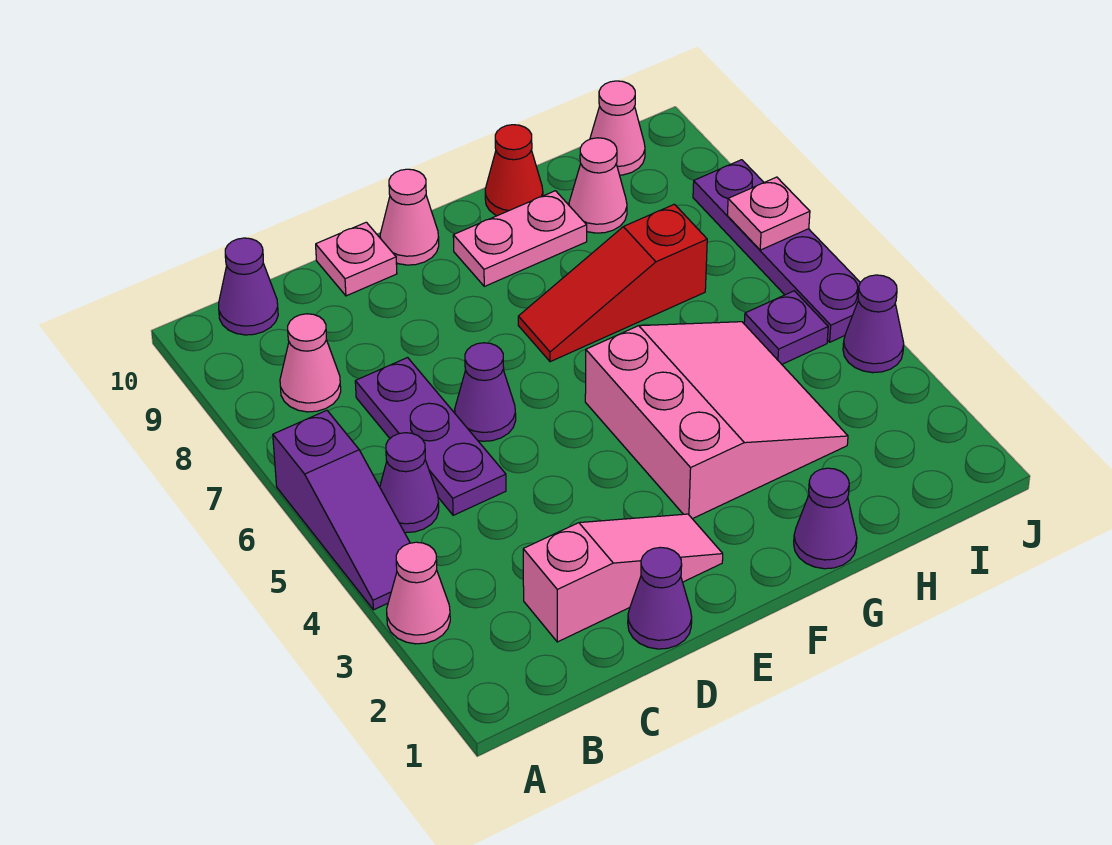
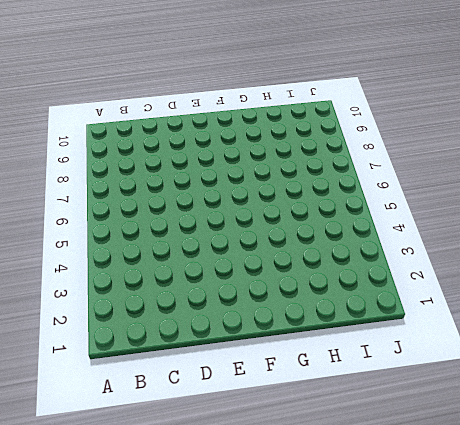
none -> pink 1x1 cone [387,542,450,644]
none -> purple 1x3 slope [273,410,410,610]
none -> purple 1x1 cone [380,433,439,533]

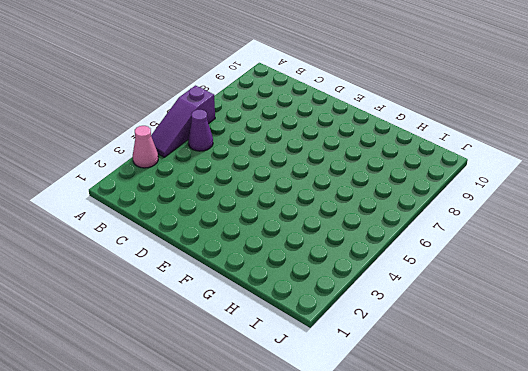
none -> pink 1x1 cone [280,314,341,412]
none -> purple 1x1 cone [219,238,278,335]
none -> pink 1x3 slope [523,514,723,642]

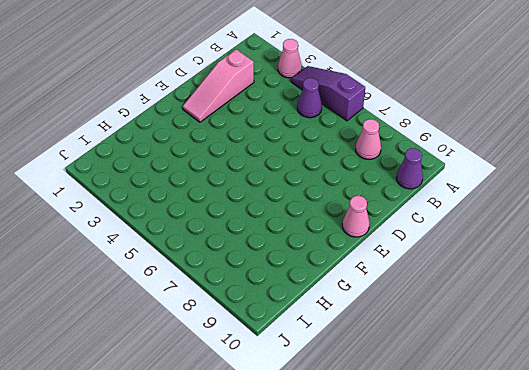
none -> purple 1x3 plate [355,358,506,515]
none -> purple 1x1 cone [628,547,692,649]
none -> purple 1x1 cone [455,343,516,441]

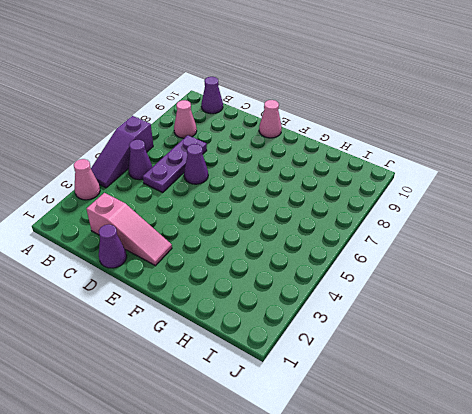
none -> pink 1x1 plate [316,222,397,296]
none -> pink 3x3 slope [585,322,848,519]
none -> red 1x3 slope [518,204,707,362]

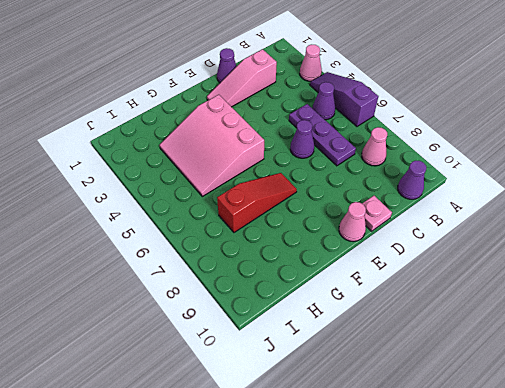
none -> pink 1x2 plate [453,191,587,286]
none -> purple 1x1 cone [794,468,857,569]
none -> red 1x1 cone [485,125,543,216]

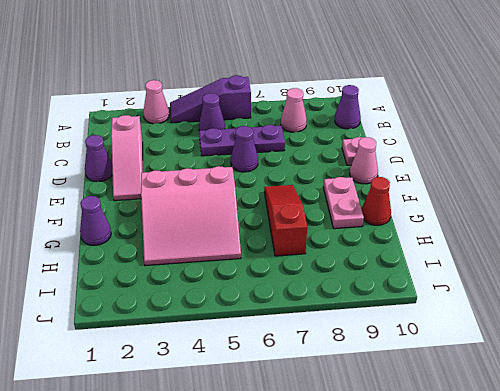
none -> pink 1x1 cone [569,138,627,233]
none -> purple 1x1 plate [744,291,828,364]
none -> pink 1x1 cone [590,81,645,175]

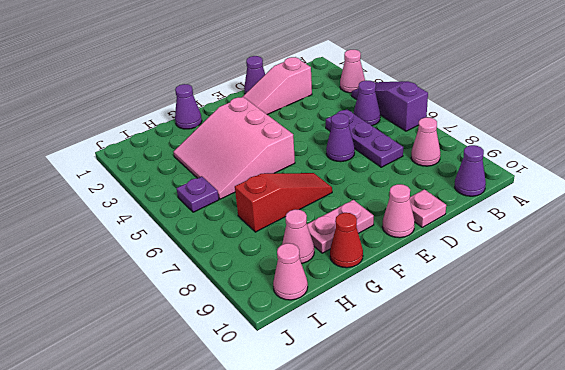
none -> purple 1x1 cone [843,275,904,373]
none -> purple 1x4 plate [693,160,860,342]
none -> pink 1x1 plate [727,177,810,250]

